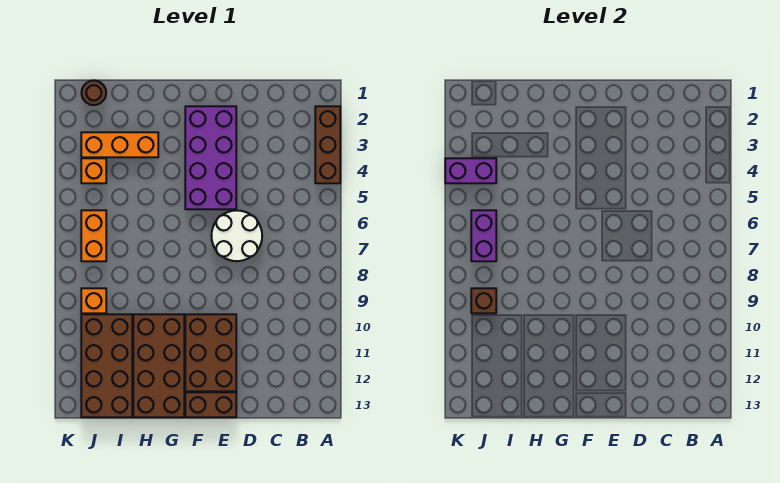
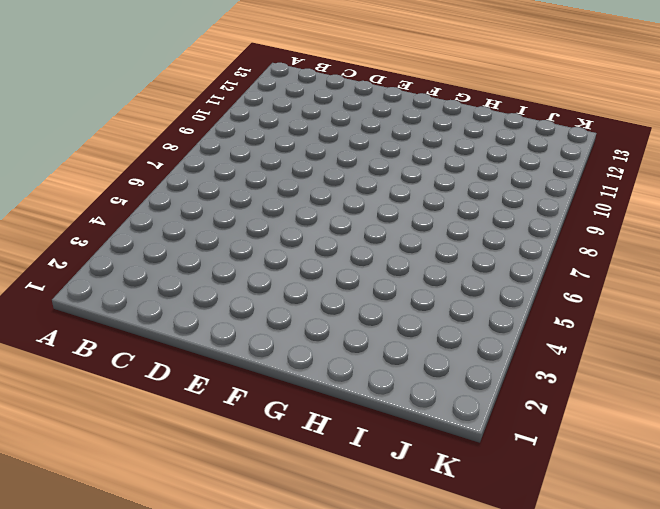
none -> brown 1x3 brick [315,106,340,183]
none -> white 2x2 round brick [211,210,262,261]
none -> purple 2x4 brick [185,106,236,209]

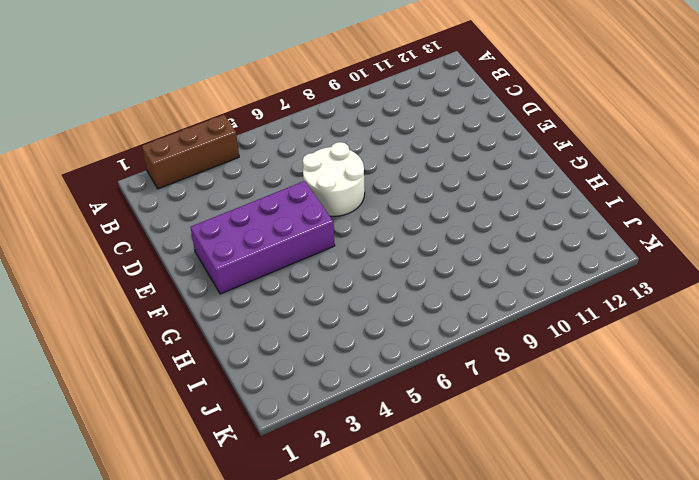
none -> brown 2x3 brick [185,314,236,391]
none -> brown 1x2 brick [185,392,236,417]
none -> brown 2x4 brick [133,314,184,417]

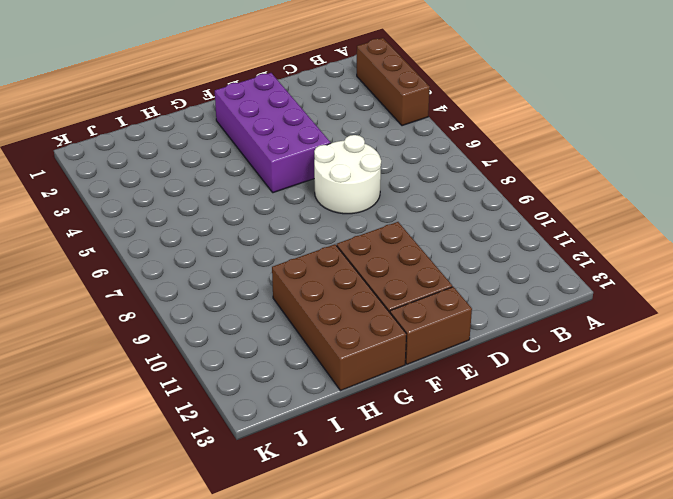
none -> orange 1x3 brick [81,132,158,157]
none -> brown 2x4 brick [81,314,132,417]
none -> brown 1x1 round brick [82,81,106,105]

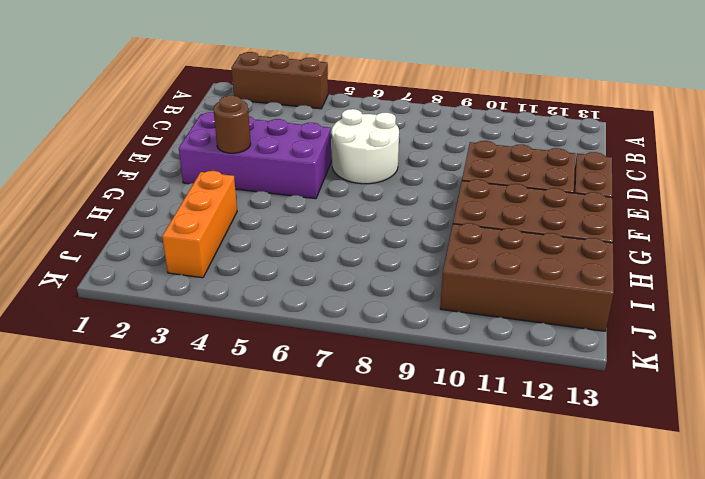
brown 1x1 round brick [213,95,251,153] -> brown 1x1 round brick moved to [82,81,106,105]
none -> orange 1x1 brick [81,158,106,183]
none -> orange 1x2 brick [81,210,106,261]
none -> orange 1x1 brick [81,288,106,313]

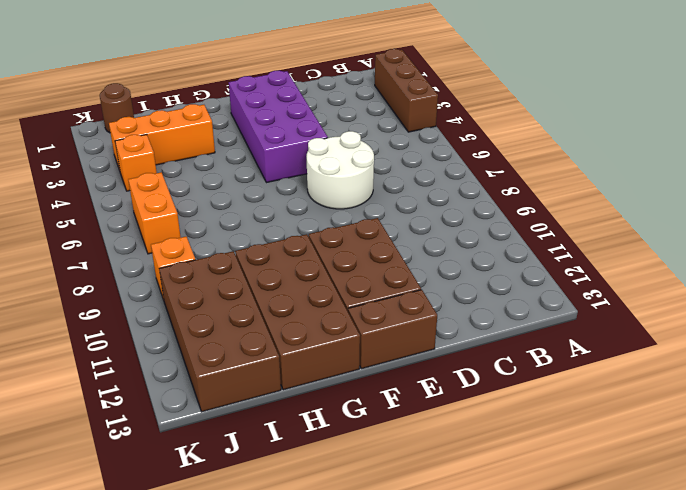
none -> purple 1x2 brick [445,158,496,183]
none -> purple 1x2 brick [471,210,496,261]
none -> brown 1x1 brick [471,288,496,313]

